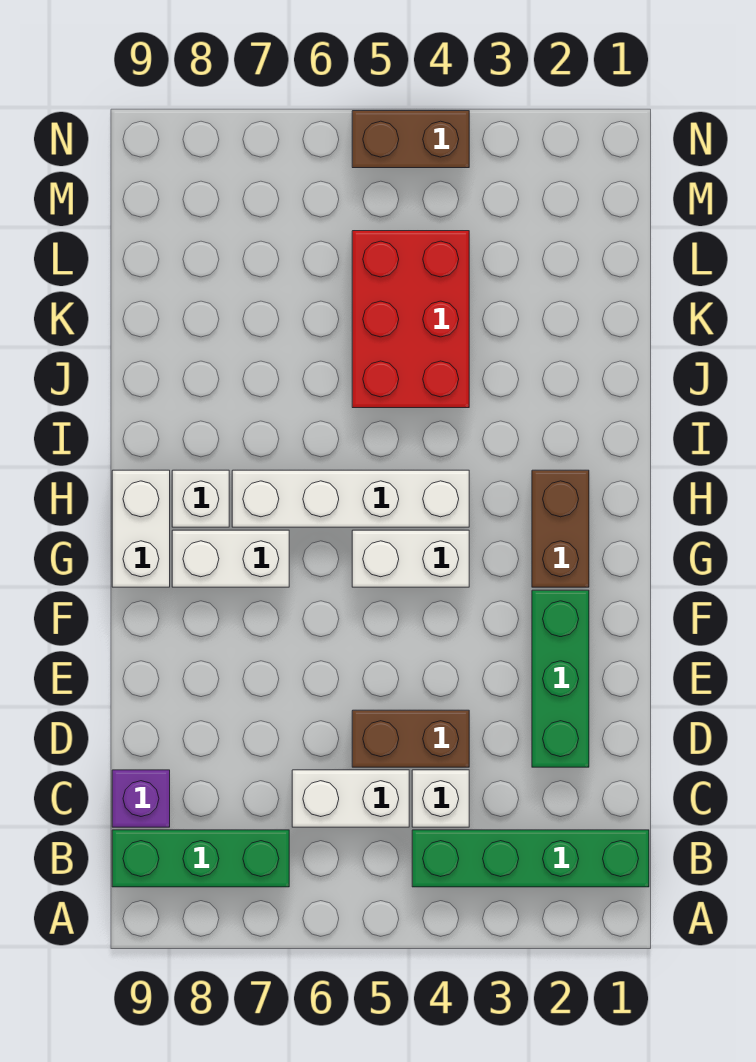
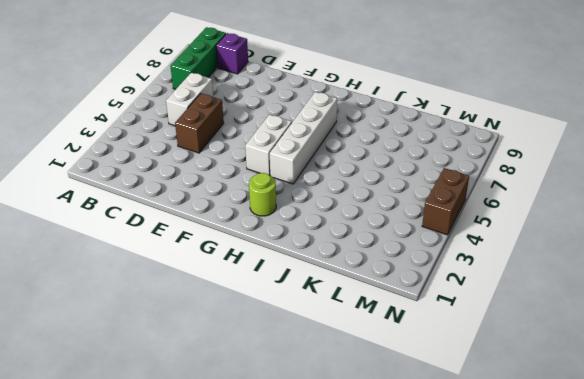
lime 1x1 round brick [249,173,276,216] -> brown 1x2 brick [532,470,589,587]
none -> green 1x4 brick [412,830,649,887]
none -> white 1x1 brick [412,770,469,827]
none -> green 1x3 brick [532,590,589,767]

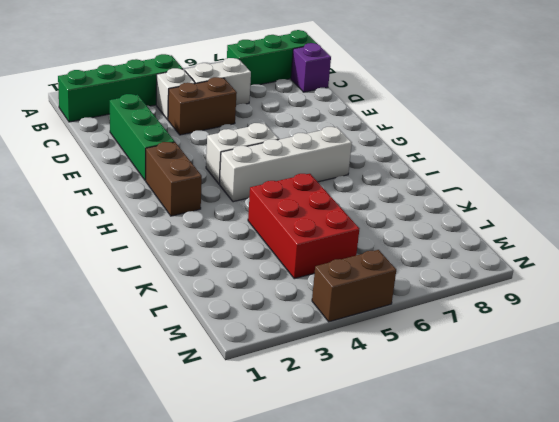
none -> white 1x2 brick [172,530,289,587]
none -> white 1x2 brick [112,470,170,587]
none -> white 1x1 brick [172,470,229,527]

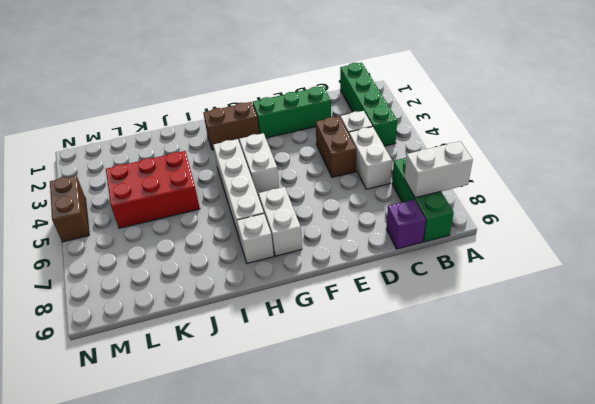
white 1x2 brick [404,141,473,198] -> white 1x2 brick moved to [112,470,170,587]

